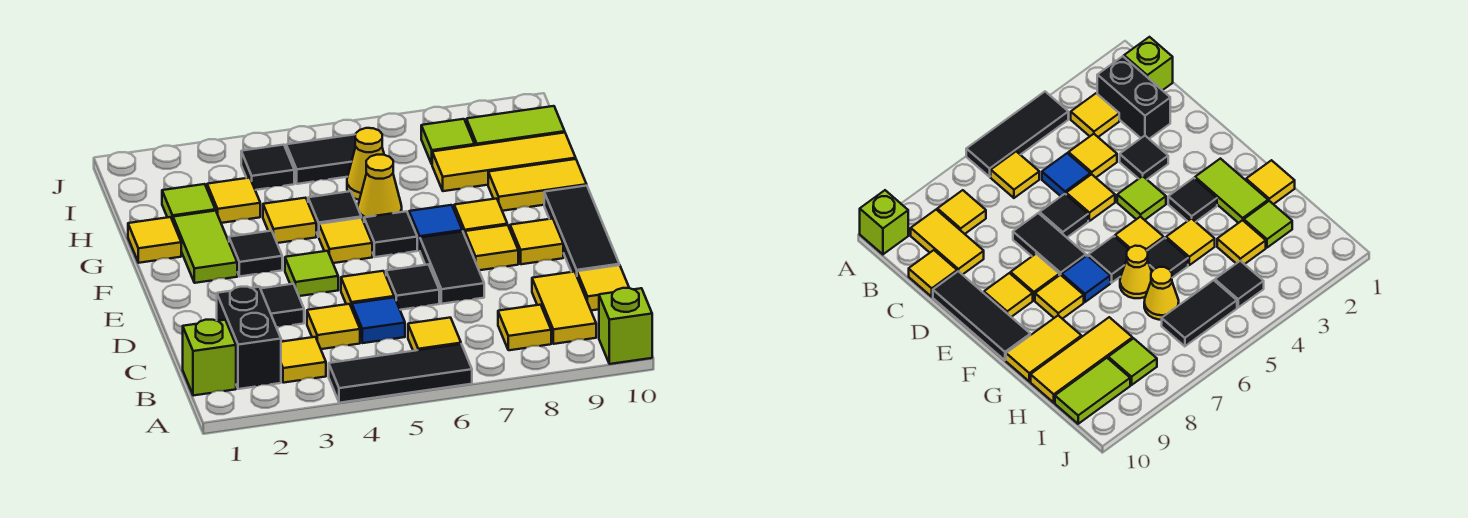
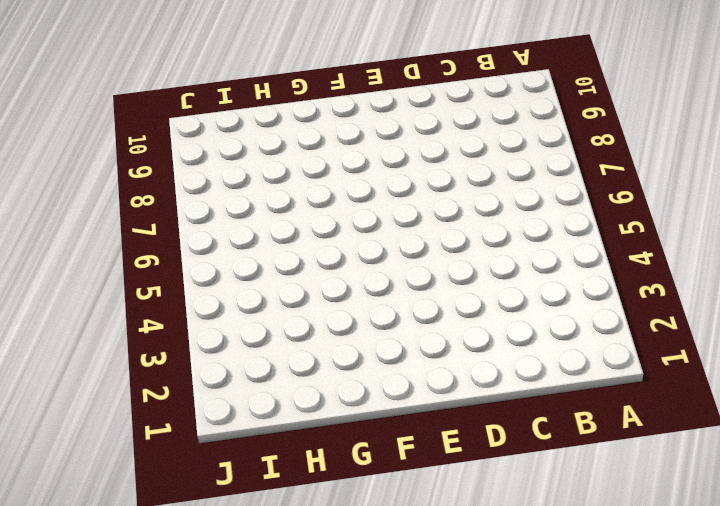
none -> black 1x3 tile [329,344,472,403]
none -> lime 1x1 brick [599,288,652,364]
none -> lime 1x1 brick [183,320,236,396]
none -> black 1x2 brick [217,287,281,389]

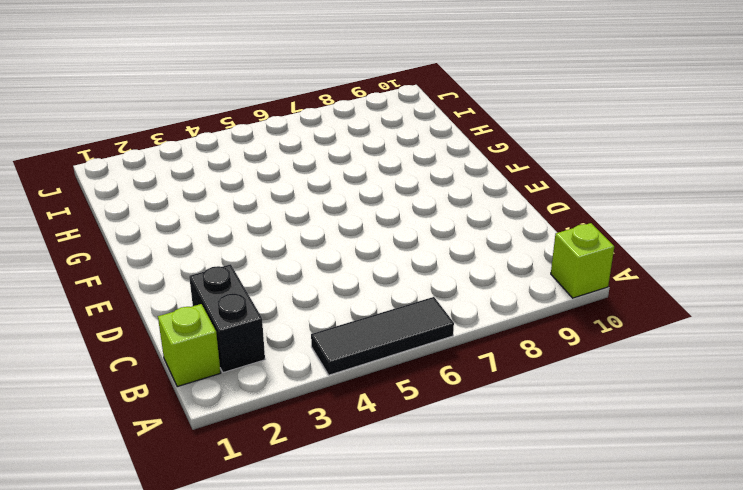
none -> yellow 1x1 tile [281,337,326,383]
none -> yellow 1x1 tile [408,318,461,351]
none -> yellow 1x1 tile [498,305,551,350]
none -> yellow 1x2 tile [532,272,596,344]

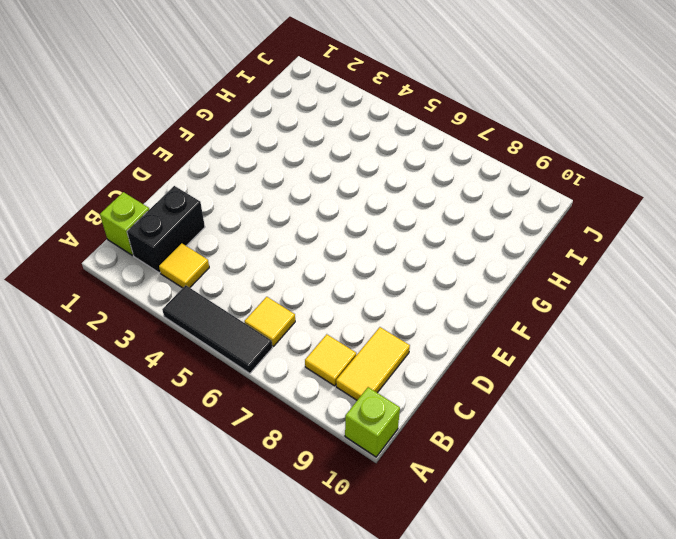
none -> yellow 1x1 tile [307,304,360,349]
none -> blue 1x1 tile [352,297,405,343]
none -> yellow 1x1 tile [577,265,629,310]
none -> black 1x1 tile [261,284,304,327]

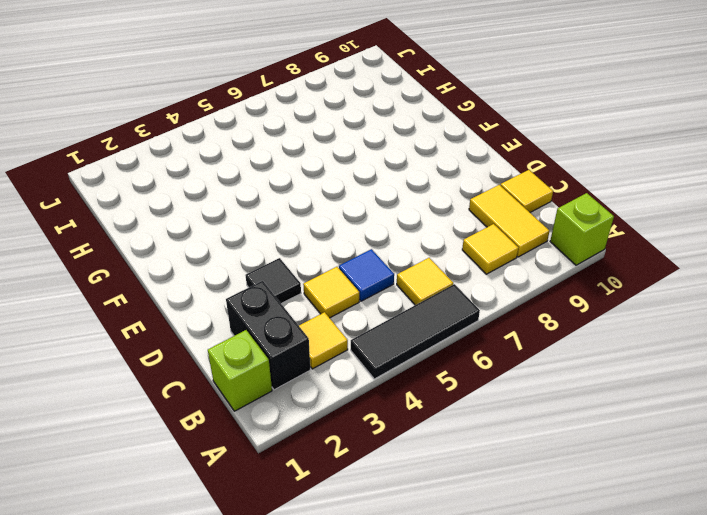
none -> yellow 1x1 tile [341,271,394,308]
none -> black 1x1 tile [386,264,439,310]
none -> black 1x2 tile [420,231,484,304]
none -> black 1x3 tile [544,186,619,275]

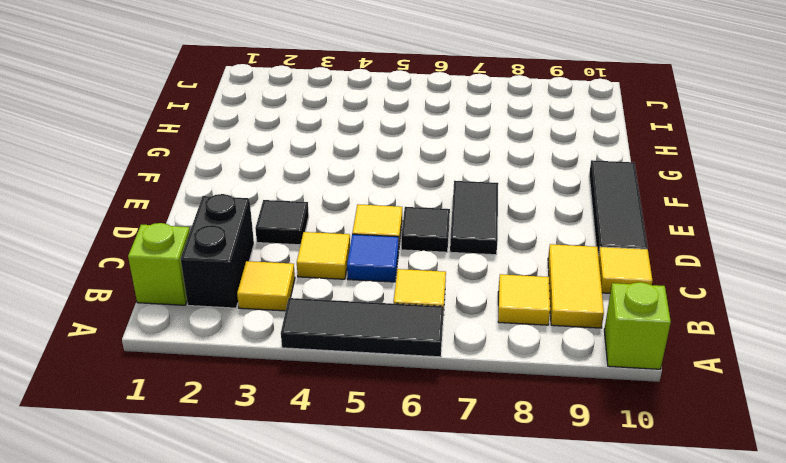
none -> lime 1x1 tile [285,251,338,296]
none -> yellow 1x1 tile [465,225,518,270]
none -> yellow 1x1 tile [510,219,563,264]
none -> lime 1x2 tile [173,211,237,283]

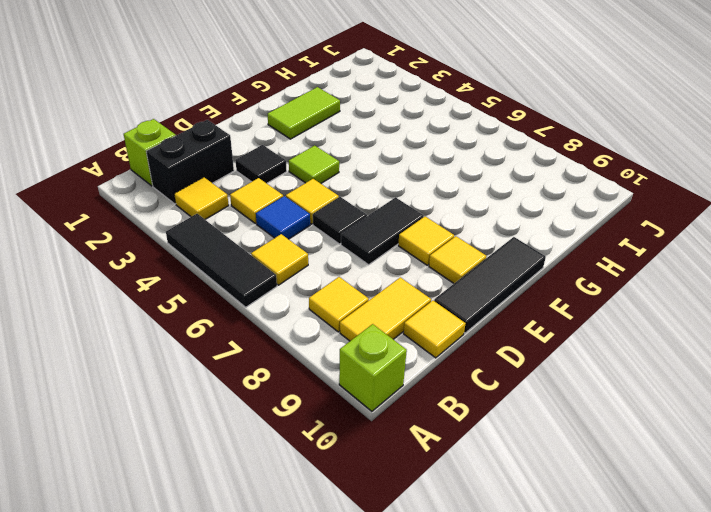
none -> black 1x1 tile [229,231,282,276]
none -> yellow 1x1 tile [319,218,372,263]
none -> black 1x1 tile [364,211,417,257]
none -> blue 1x1 tile [409,205,462,250]

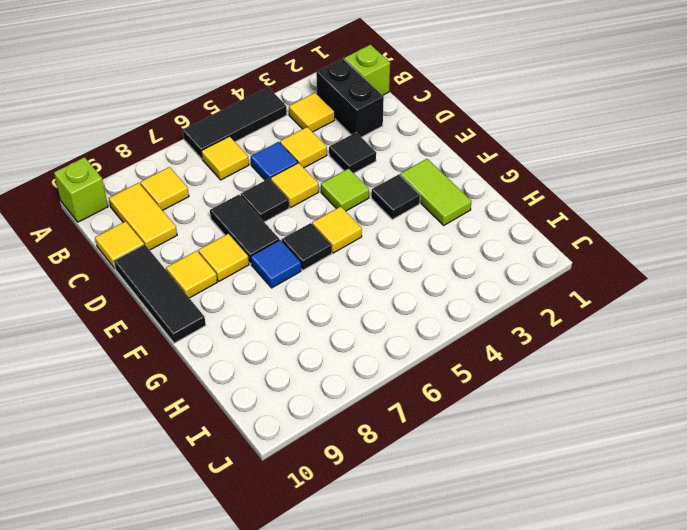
none -> yellow 1x1 tile [454,199,507,235]
none -> yellow 1x1 tile [128,217,181,263]
none -> yellow 1x1 tile [263,198,316,243]
none -> black 1x1 tile [308,191,361,237]

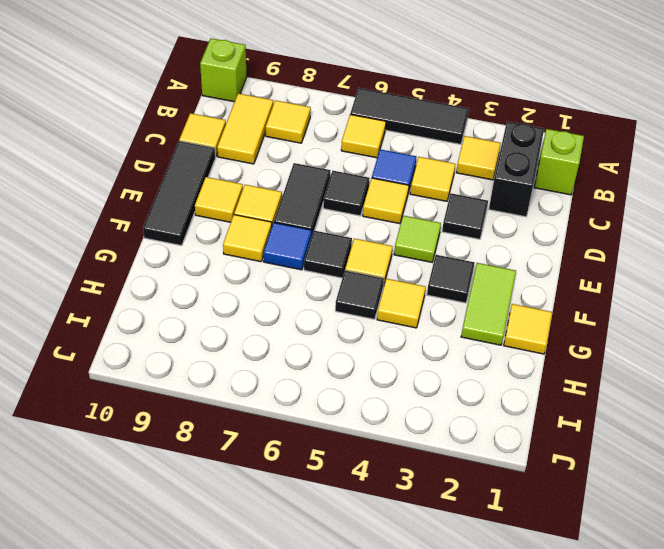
none -> yellow 1x1 cone [358,155,402,222]
none -> yellow 1x2 tile [488,159,587,211]
none -> lime 1x1 tile [162,184,215,221]
none -> yellow 1x1 tile [207,178,260,223]

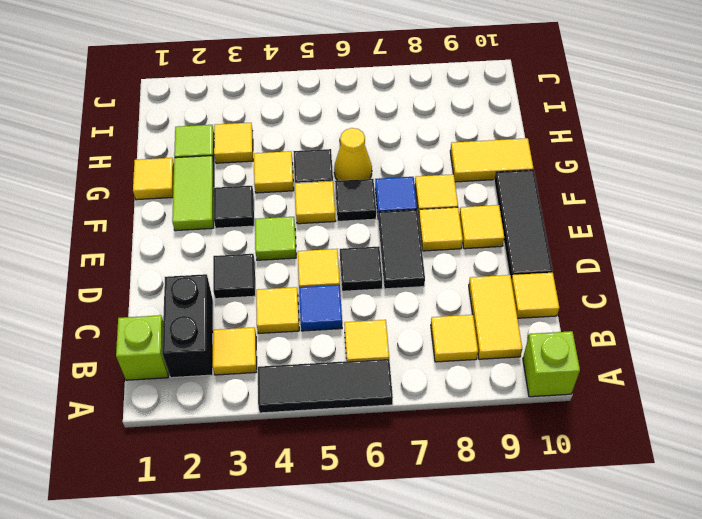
none -> yellow 1x1 cone [347,128,384,200]
none -> yellow 1x3 tile [432,133,576,191]
none -> black 1x1 tile [241,145,294,190]
none -> black 1x2 tile [286,135,356,184]

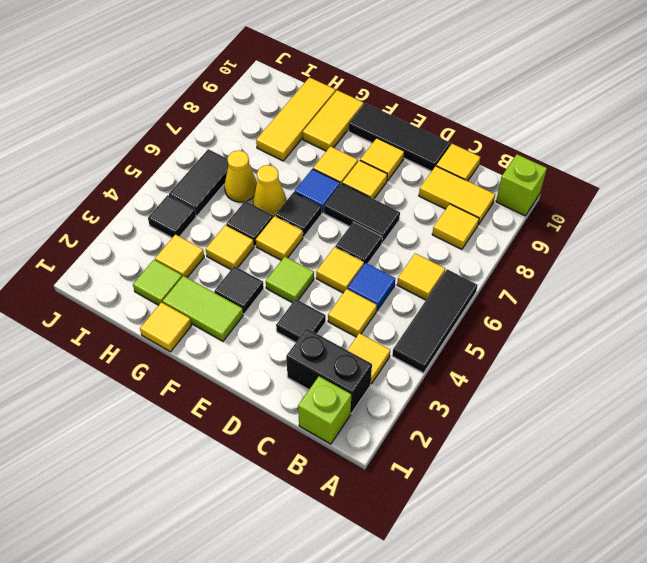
none -> lime 1x1 tile [421,119,475,164]
none -> lime 1x2 tile [466,106,565,145]

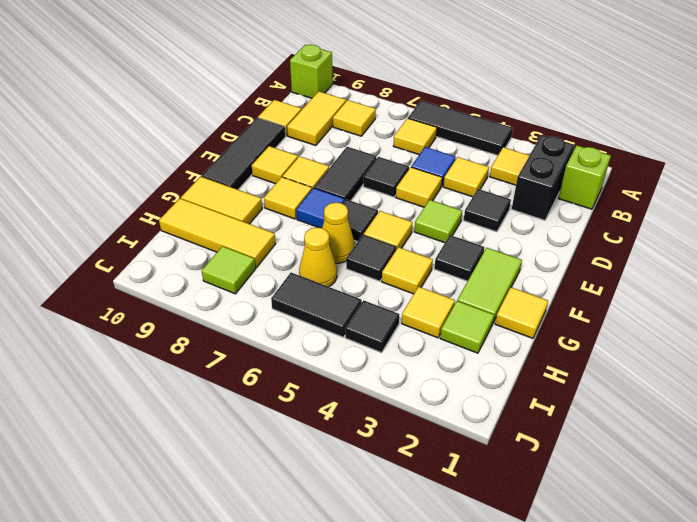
none -> lime 1x2 tile [466,106,565,145]

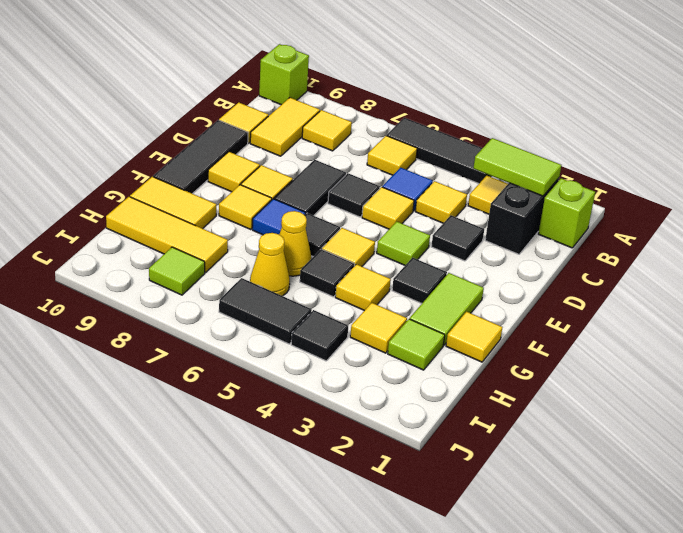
lime 1x2 tile [473,138,561,196] -> lime 1x2 tile moved to [466,106,565,145]

